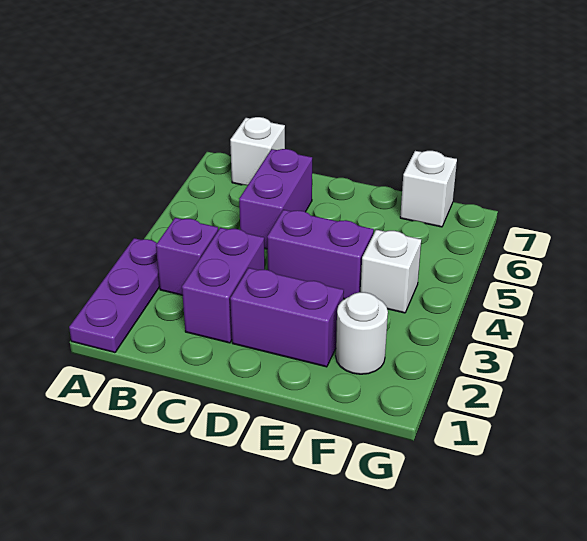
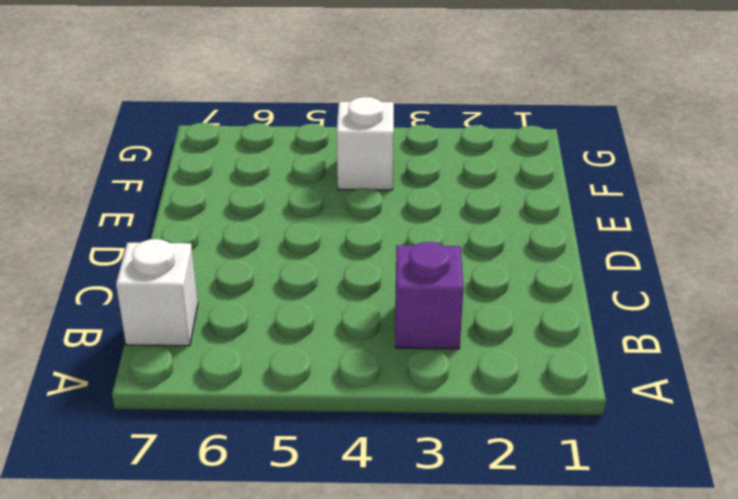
none -> purple 1x3 plate [69,238,160,353]
none -> purple 1x2 brick [182,228,265,343]

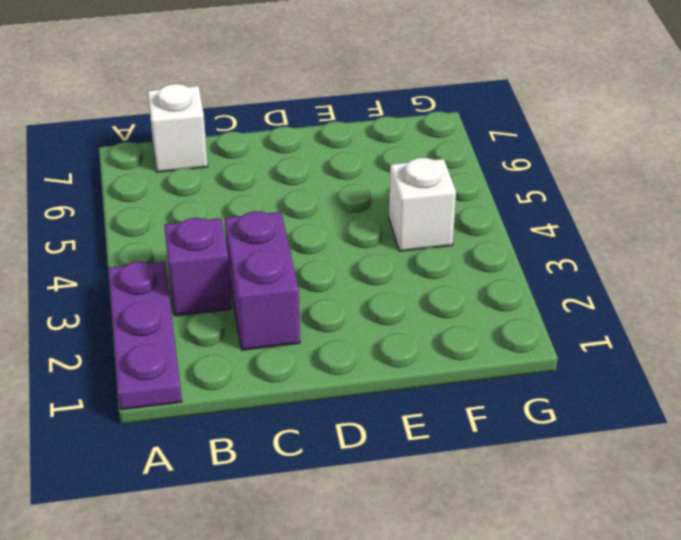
none -> purple 1x2 brick [239,149,312,249]
none -> purple 1x2 brick [230,268,344,367]

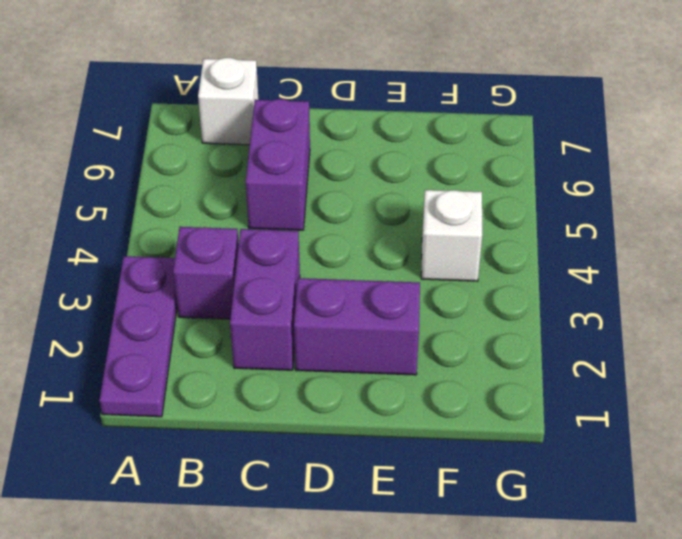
none -> purple 1x2 brick [267,210,374,299]
none -> white 1x1 round brick [336,292,388,374]

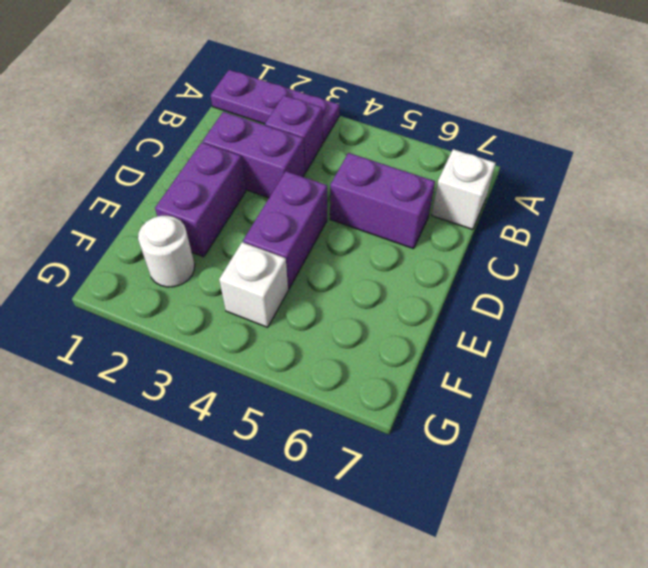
none -> white 1x1 brick [400,151,457,227]

